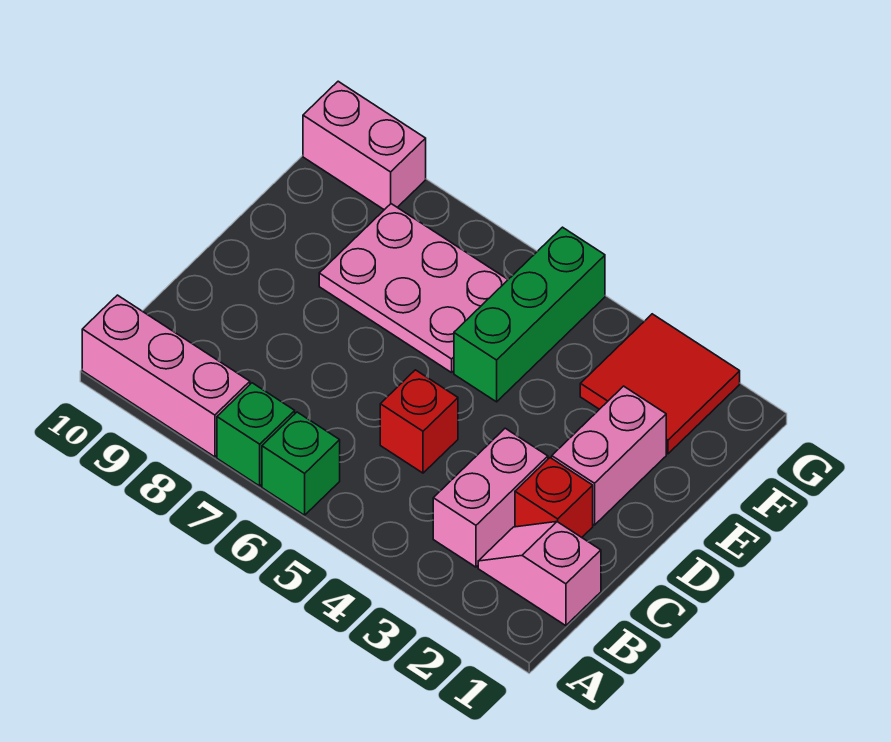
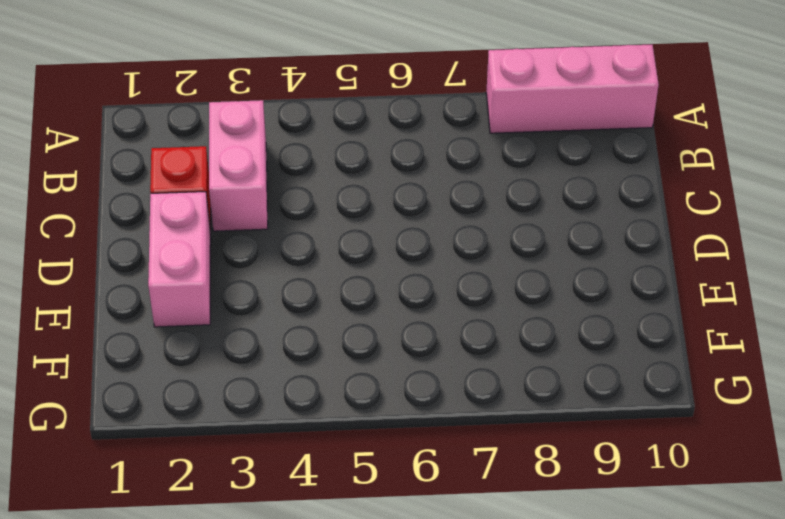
none -> green 1x1 brick [262,412,340,515]
none -> green 1x1 brick [217,383,295,486]
none -> pink 1x2 slope [478,522,601,626]

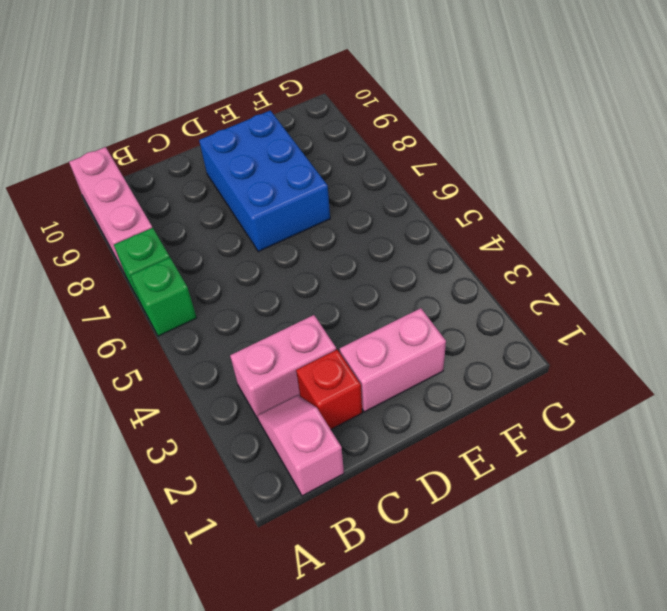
blue 2x3 brick [199,111,330,252] -> pink 2x3 plate [319,204,508,373]
none -> red 1x1 brick [380,370,458,473]
none -> green 1x3 brick [454,227,605,402]
none -> red 2x2 tile [580,314,740,454]

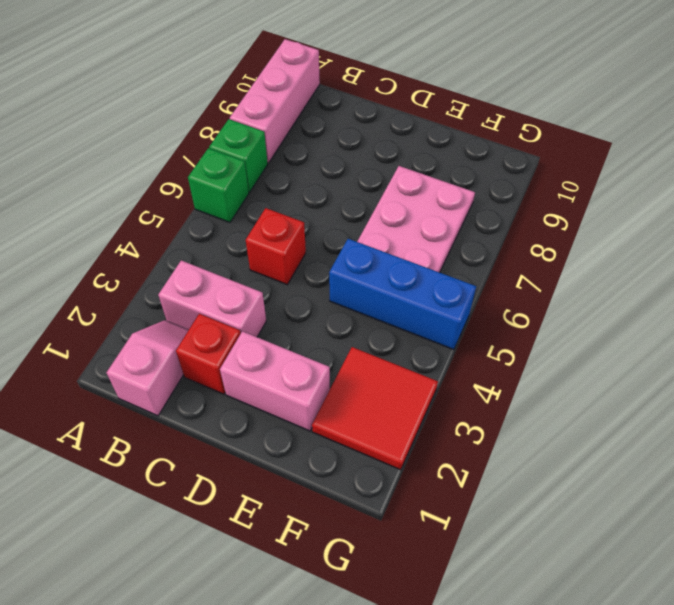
blue 1x3 brick [329,239,476,350] -> green 1x3 brick [454,227,605,402]
none -> pink 1x2 brick [303,81,426,210]

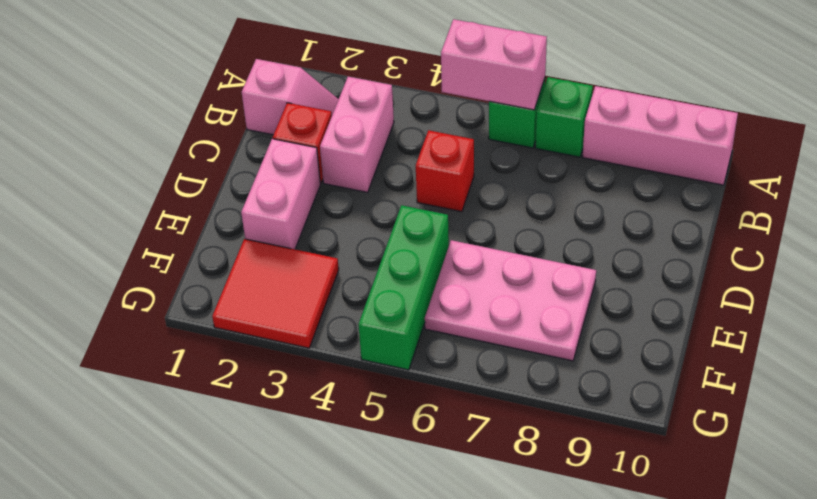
pink 1x2 brick [441,19,547,110] -> pink 1x2 brick moved to [303,81,426,210]

